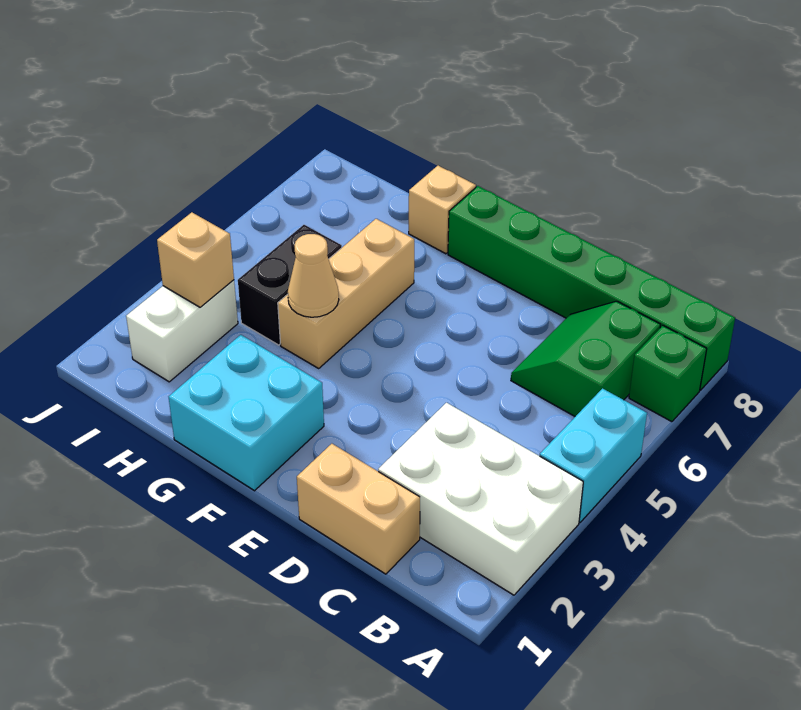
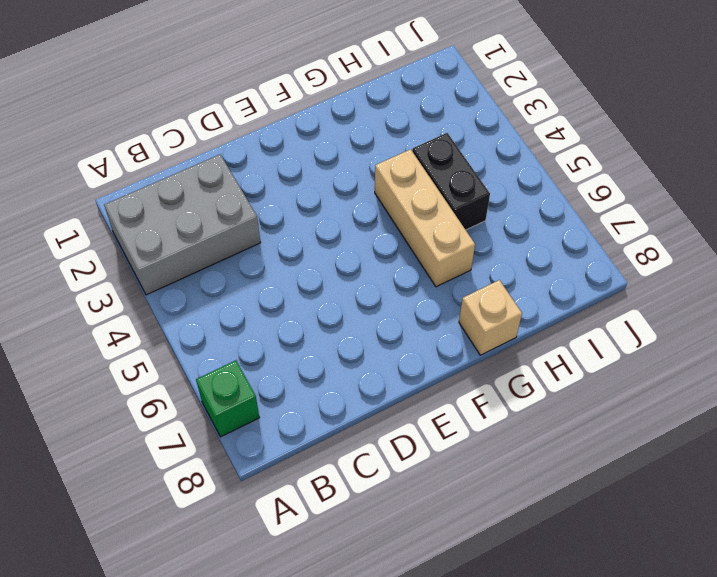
grey 2x3 brick [104,154,261,295] -> white 2x3 brick [378,403,583,595]
none -> cyan 1x2 brick [540,388,647,522]
none -> green 1x6 brick [448,186,735,390]
none -> green 2x2 slope [511,301,661,416]

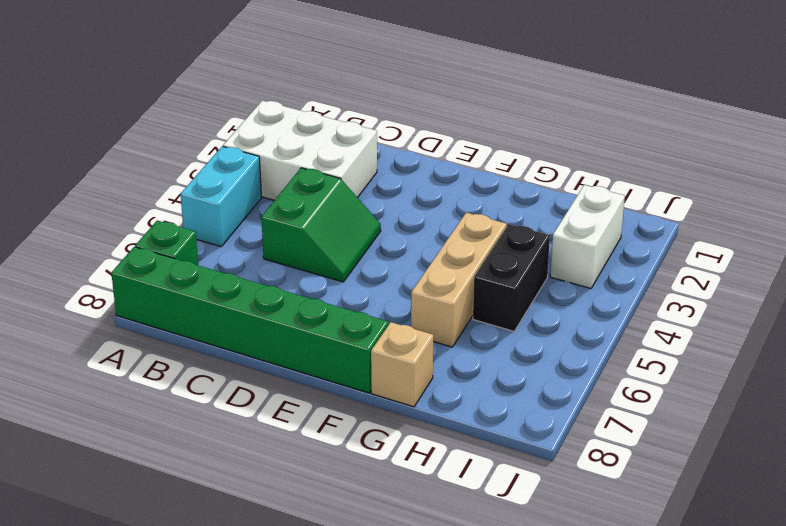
green 2x2 slope [261,168,381,282] -> green 2x2 slope moved to [511,301,661,416]
none -> tan 1x2 brick [297,444,420,574]
none -> cyan 2x2 brick [169,335,324,491]
none -> tan 1x1 cone [288,234,339,317]

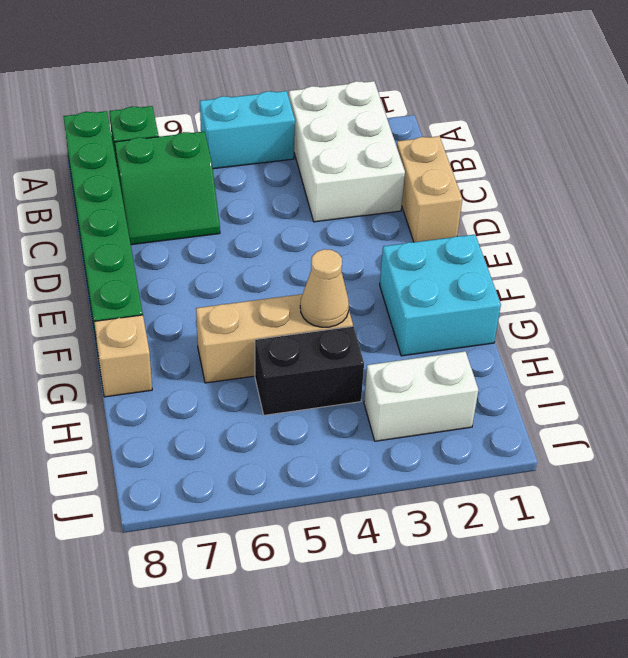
none -> tan 1x1 brick [157,212,234,307]

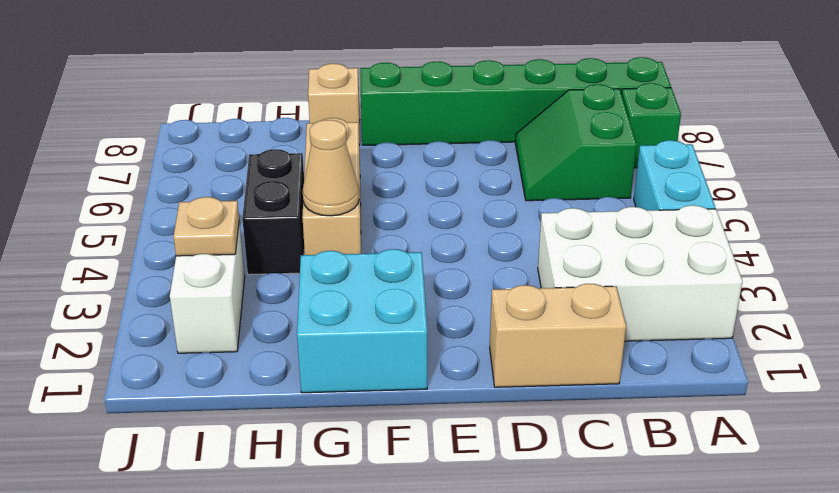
tan 1x1 plate [173,197,239,256] -> tan 1x1 brick [157,212,234,307]

